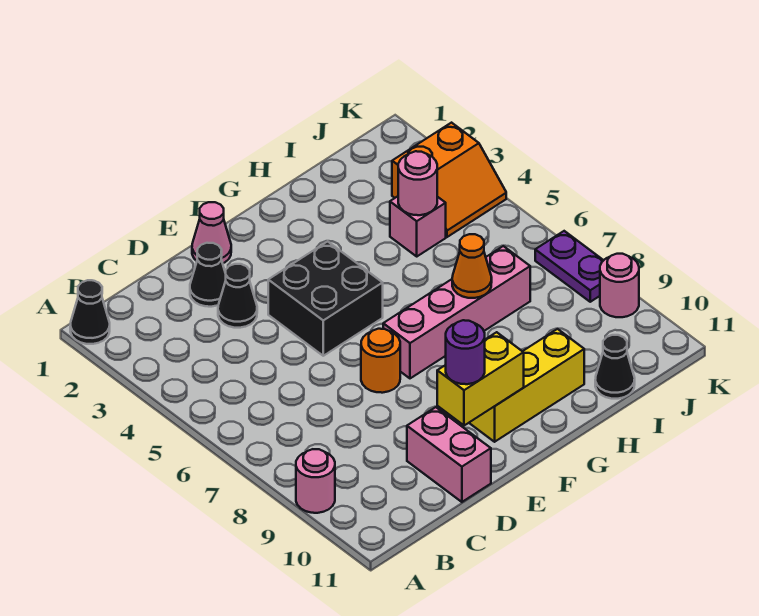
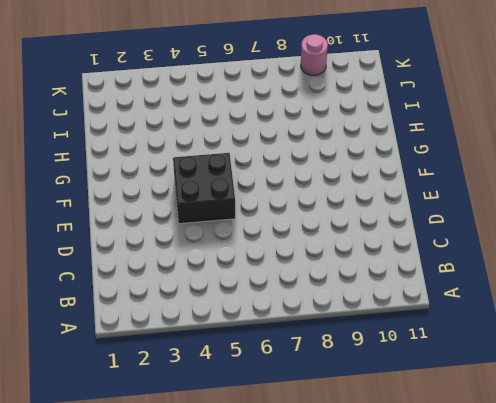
none -> black 1x1 cone [70,280,110,344]
none -> pink 1x1 round brick [296,449,335,513]
none -> black 1x1 cone [190,243,226,307]

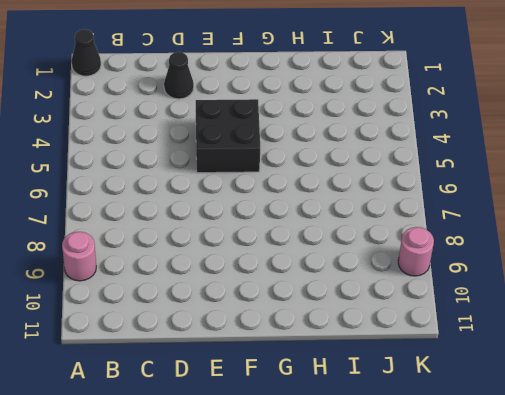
none -> black 1x1 cone [218,264,257,328]
none -> pink 1x2 brick [407,407,491,502]
none -> pink 1x1 cone [192,202,231,263]

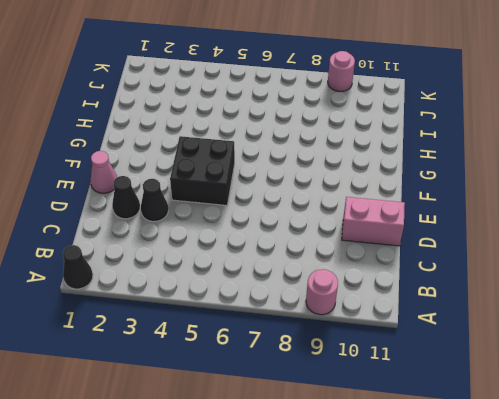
none -> orange 1x1 round brick [361,329,400,393]
none -> pink 1x4 brick [383,246,530,378]
none -> yellow 1x3 brick [469,329,584,442]

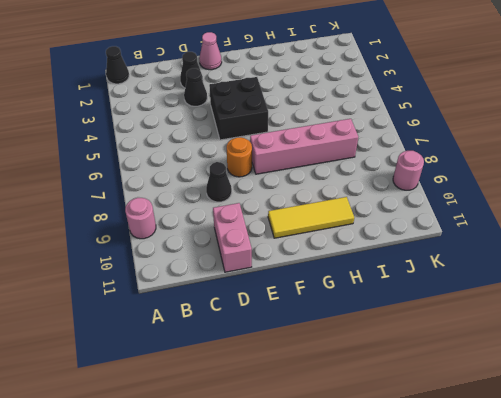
black 1x1 cone [206,162,232,202] -> black 1x1 cone moved to [595,335,635,399]
yellow 1x3 tile [268,197,354,238] -> yellow 1x3 brick [469,329,584,442]
none -> pink 1x1 brick [390,196,446,256]
none -> orange 2x2 slope [392,123,506,237]
none -> purple 1x2 plate [535,231,604,302]

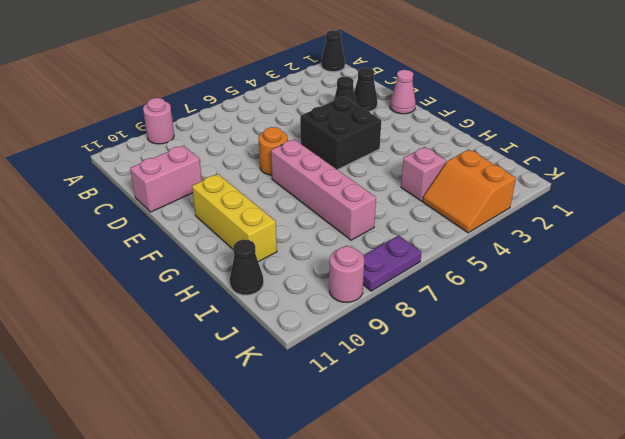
none -> yellow 1x2 brick [437,332,524,426]
none -> orange 1x1 cone [452,234,492,298]
none -> pink 1x1 round brick [398,151,437,215]

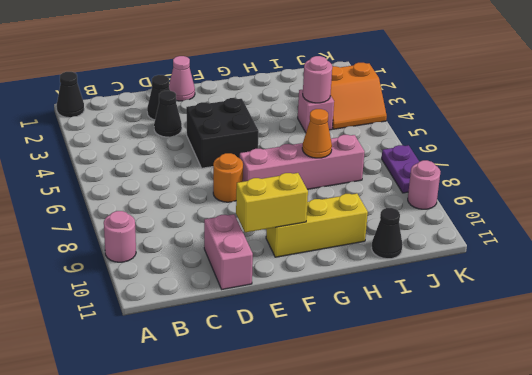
none -> purple 1x1 round brick [446,320,485,384]

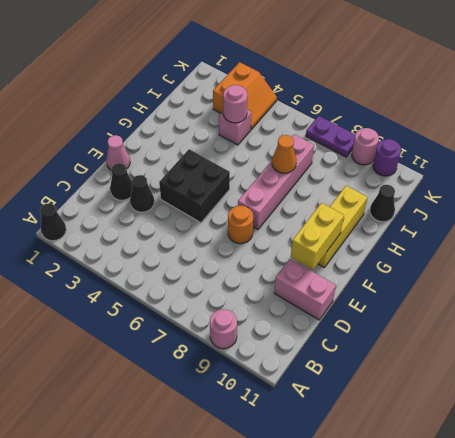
purple 1x1 round brick [373,139,401,176] -> purple 1x1 round brick moved to [446,320,485,384]

